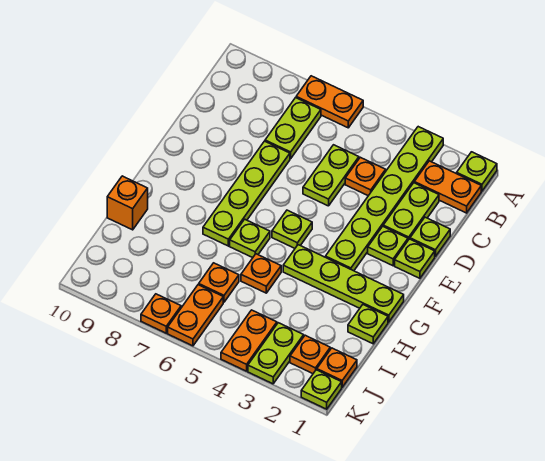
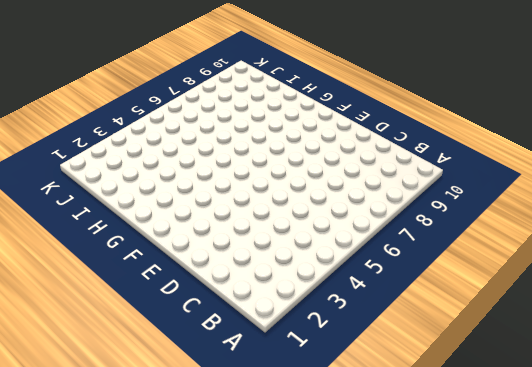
none -> lime 1x1 plate [457,152,497,191]
none -> lime 1x6 plate [326,127,443,271]
none -> orange 1x2 plate [296,76,363,128]

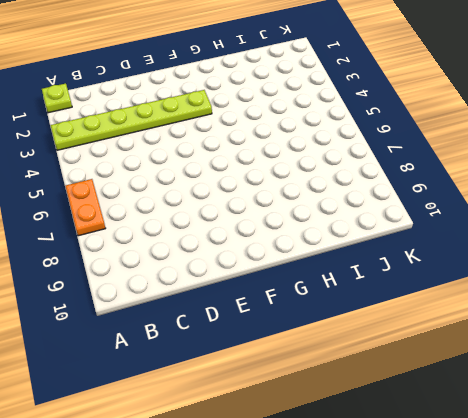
none -> orange 1x2 plate [414,161,481,213]
none -> lime 1x2 plate [265,98,321,159]
none -> lime 1x2 plate [383,183,439,240]

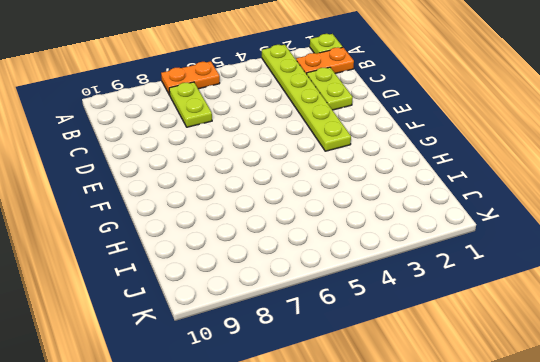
none -> orange 1x1 plate [345,157,386,196]
none -> lime 1x2 plate [303,145,359,206]
none -> lime 1x1 plate [410,217,450,257]

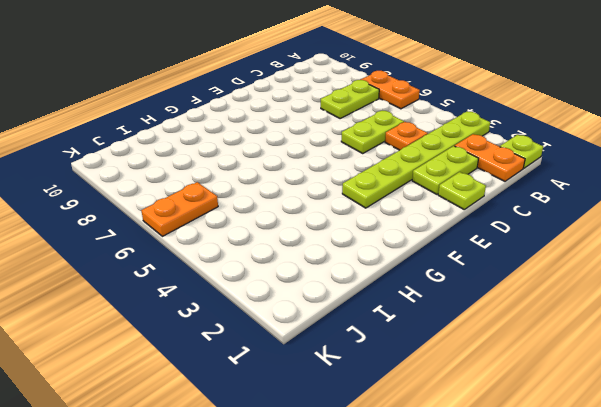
none -> lime 1x4 plate [203,141,290,246]
none -> lime 1x1 plate [395,239,435,278]
none -> lime 1x1 plate [368,226,408,266]

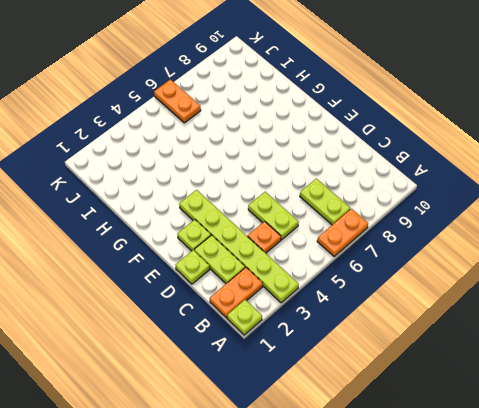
none -> lime 1x4 plate [203,141,290,246]
none -> lime 1x1 plate [395,239,435,278]
none -> lime 1x1 plate [272,210,312,248]

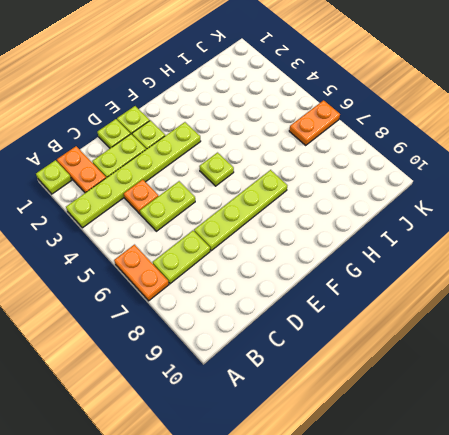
none -> lime 1x4 plate [283,245,404,322]
none -> lime 1x1 plate [230,219,270,258]
none -> lime 1x1 plate [348,305,388,344]

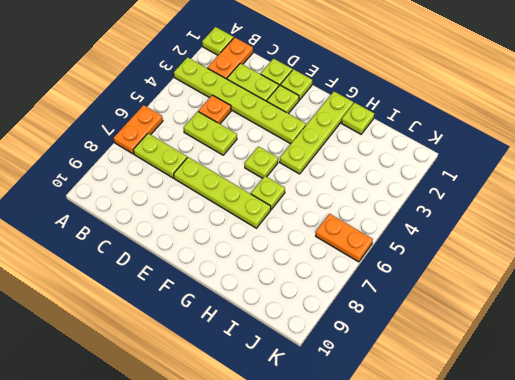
none -> orange 1x1 plate [241,254,281,293]
none -> orange 1x1 brick [107,176,148,230]
none -> orange 1x1 plate [199,263,239,302]

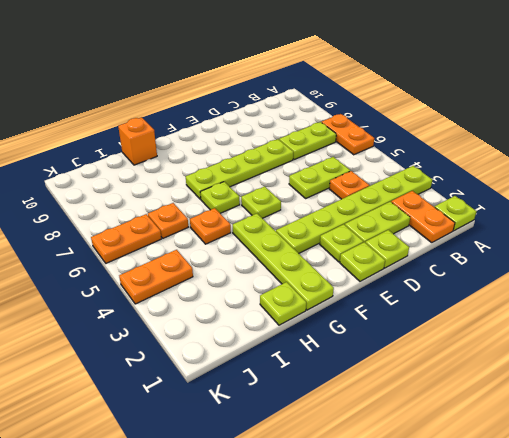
none -> orange 1x1 plate [317,348,357,387]
none -> orange 1x1 plate [290,335,330,374]
none -> lime 1x2 plate [248,323,304,384]

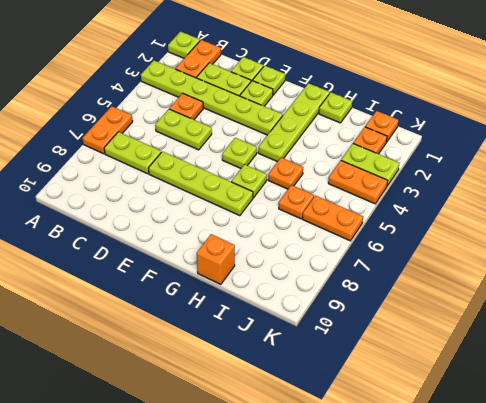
none -> lime 1x1 plate [301,370,342,409]
none -> orange 1x1 plate [141,294,181,333]

